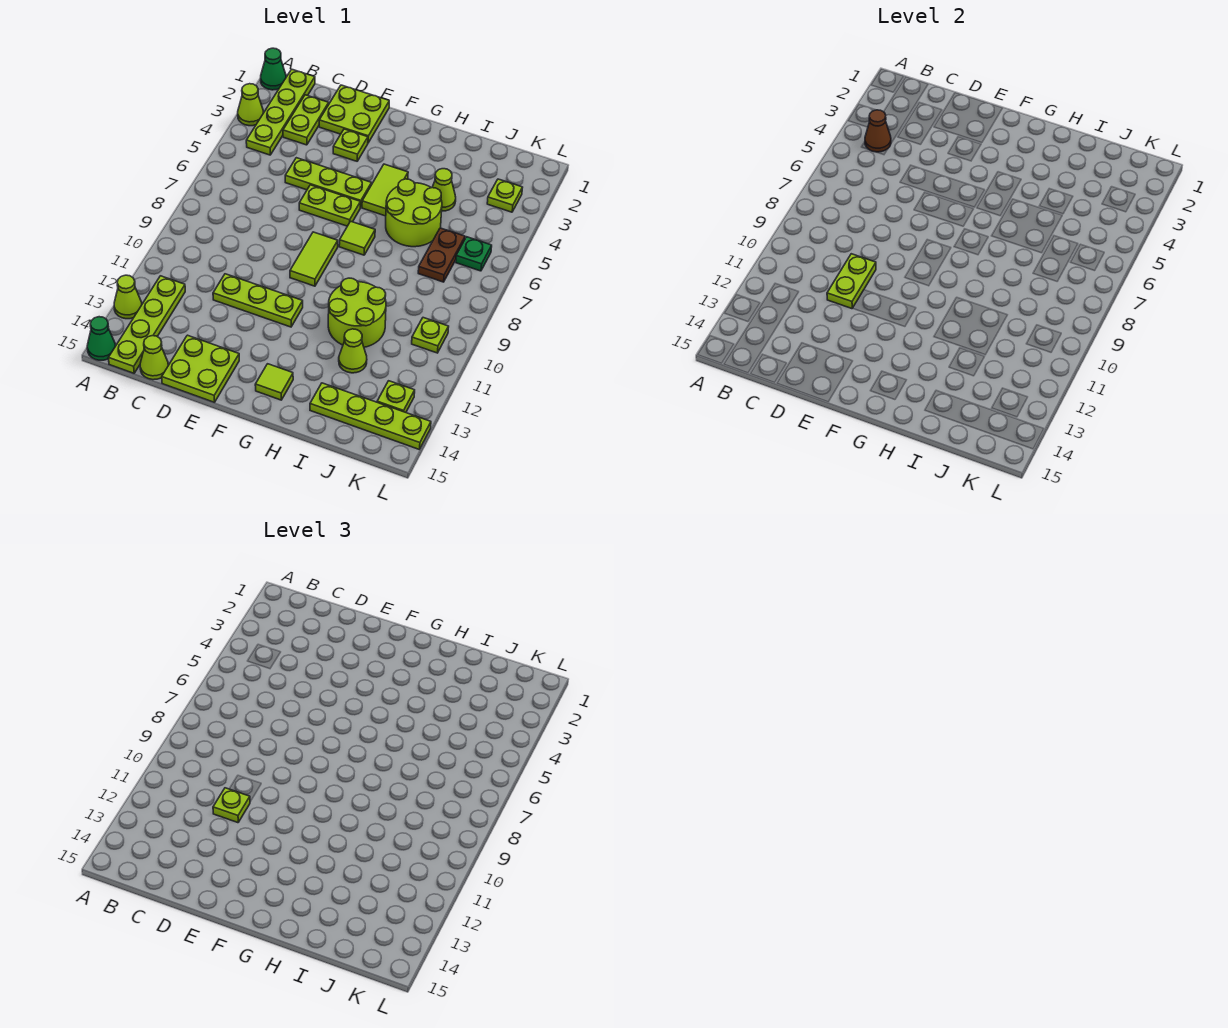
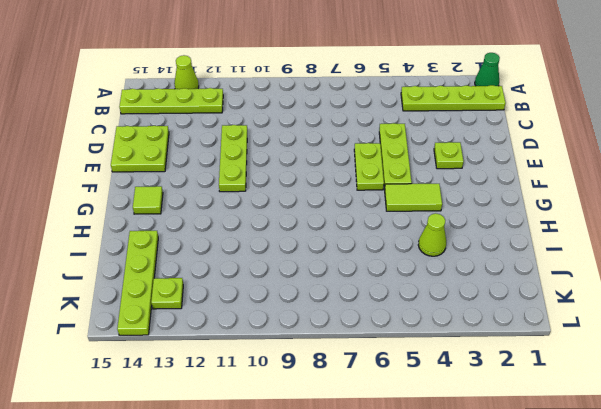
none -> lime 1x1 cone [238,84,263,126]
none -> green 1x1 cone [87,317,115,360]
none -> lime 1x2 plate [283,95,329,145]
none -> lime 1x1 cone [140,336,168,380]

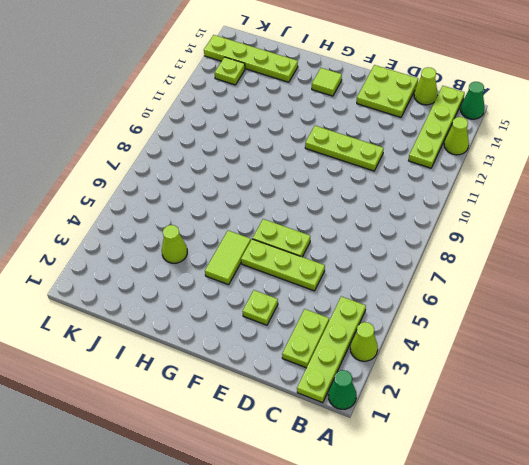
none -> lime 2x2 plate [319,85,389,143]
none -> lime 1x2 tile [290,232,338,286]
none -> lime 1x1 tile [339,221,375,255]
none -> lime 2x2 round brick [386,179,442,247]

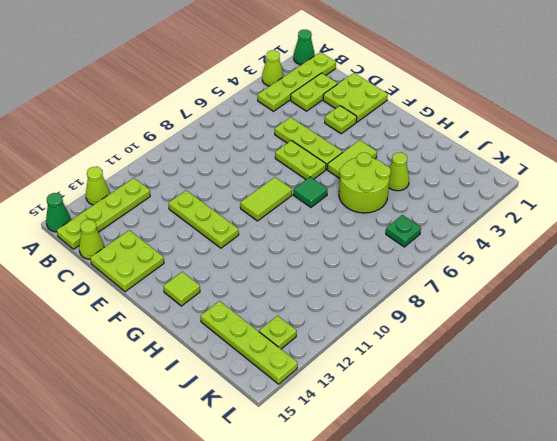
green 1x1 tile [294,177,328,207] -> lime 1x1 tile [339,221,375,255]
none -> lime 2x2 round brick [328,278,386,347]
none -> lime 1x1 cone [339,329,367,373]
none -> brown 1x2 plate [418,228,465,282]
none -> lime 1x1 plate [487,179,523,212]

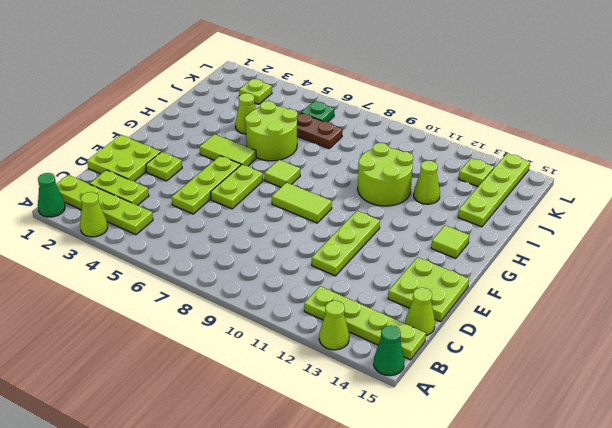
none -> lime 1x1 plate [412,318,449,353]
none -> brown 1x1 cone [865,110,891,152]
none -> lime 1x2 plate [827,254,876,309]
none -> lime 1x1 plate [213,788,250,823]

